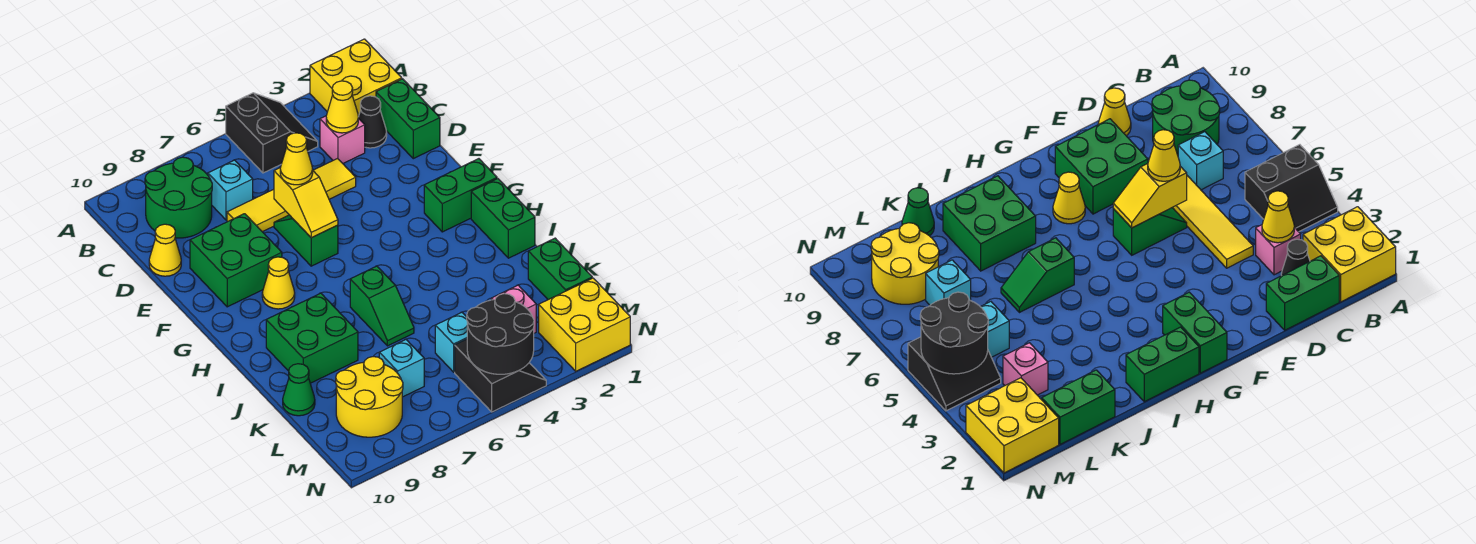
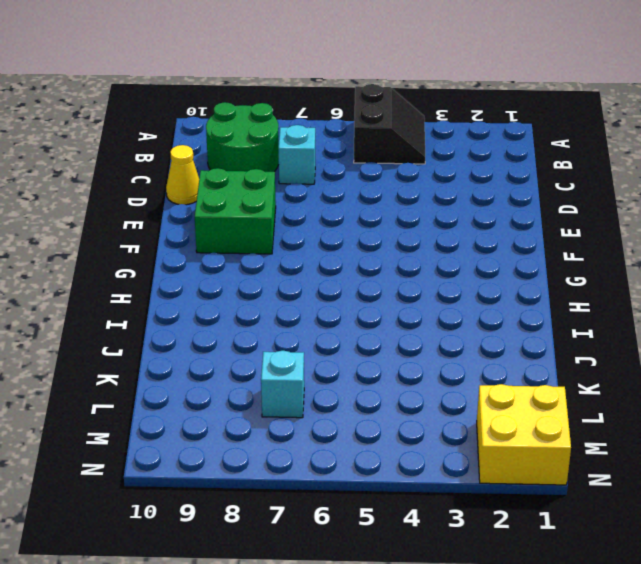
none -> yellow 2x2 brick [310,39,402,117]
none -> green 1x2 brick [376,79,440,159]
none -> black 1x1 cone [358,96,387,148]

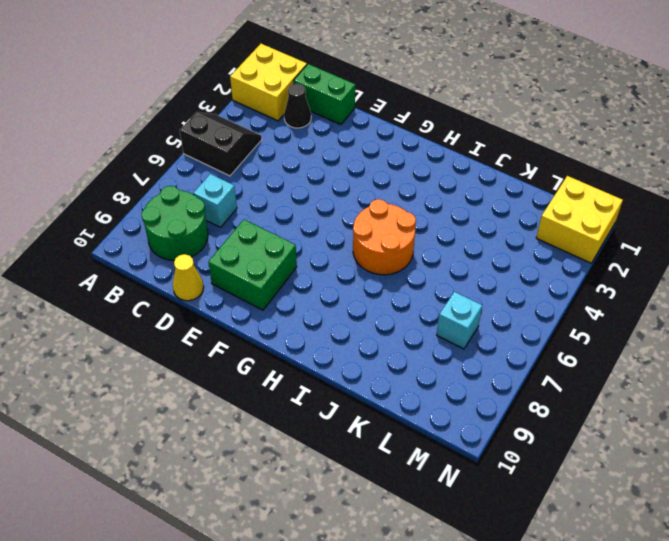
orange 2x2 round brick [353,199,416,275] -> green 1x2 slope [350,266,414,346]
none -> pink 1x1 brick [320,116,365,163]
none -> yellow 1x4 tile [227,159,356,232]
none -> green 1x2 slope [274,215,338,266]

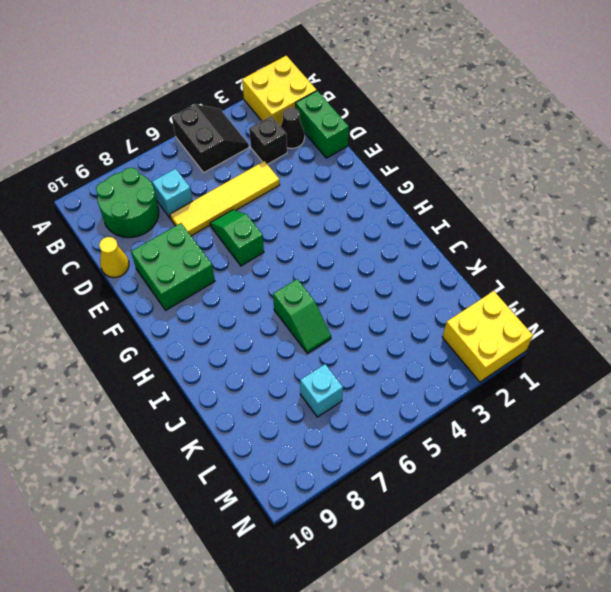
black 1x1 brick [249,116,287,164] -> pink 1x1 brick [320,116,365,163]
none -> green 1x2 brick [424,159,497,232]
none -> yellow 1x1 cone [262,257,295,309]
none -> green 1x2 brick [471,179,535,258]

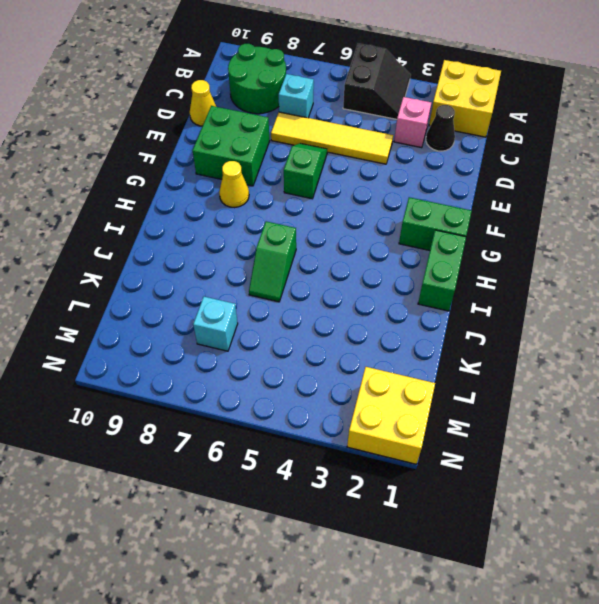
none -> green 1x2 brick [376,79,440,159]
none -> green 2x2 brick [266,293,358,383]
none -> green 1x2 brick [528,238,592,300]

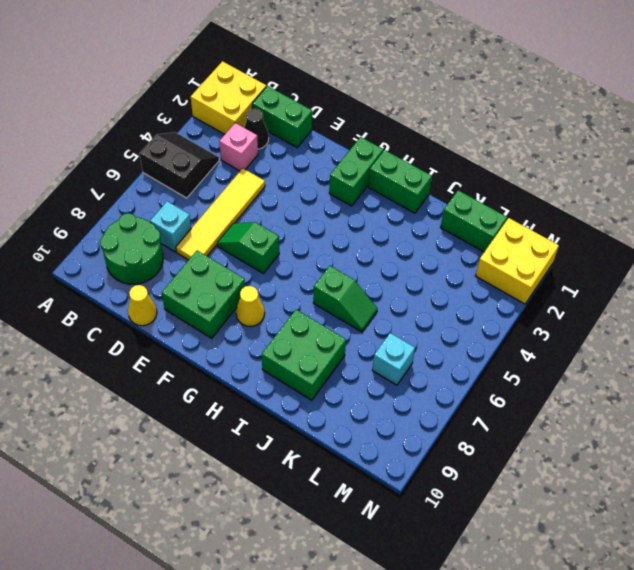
none -> green 1x1 cone [283,364,315,416]
none -> pink 1x1 brick [491,285,536,333]
none -> cyan 1x1 brick [435,313,467,372]

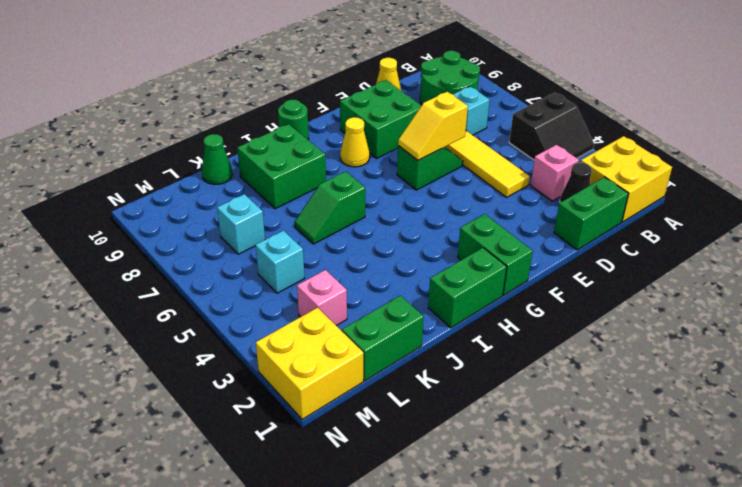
green 1x1 round brick [278,100,309,140] -> none
none -> yellow 2x2 round brick [336,357,403,437]
none -> black 2x2 slope [455,339,546,412]
none -> yellow 1x1 cone [326,81,358,133]

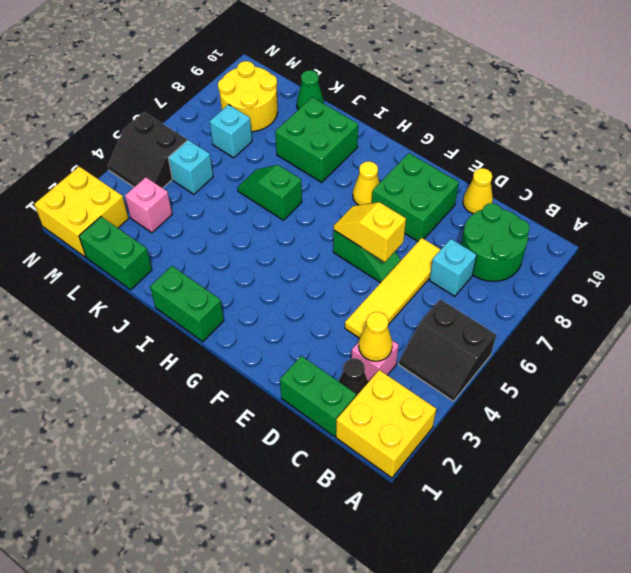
none -> green 1x2 brick [424,159,497,232]
none -> black 2x2 round brick [467,294,534,374]
none -> yellow 1x1 cone [280,133,313,185]

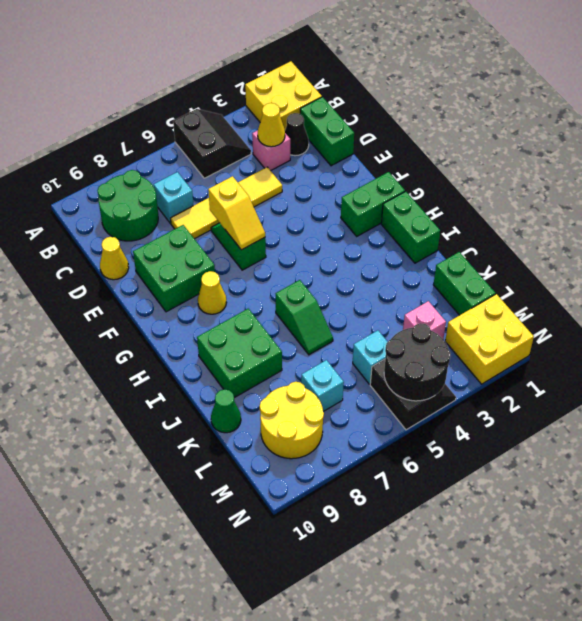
none -> yellow 1x1 cone [280,133,313,185]

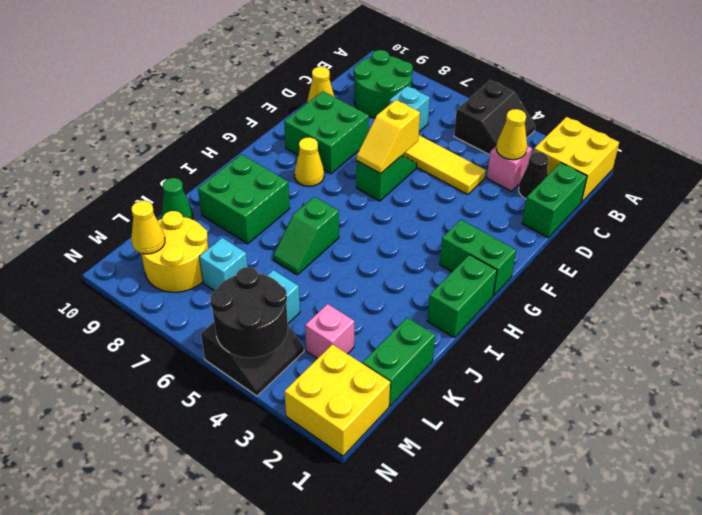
yellow 1x1 cone [131,201,165,254] -> yellow 1x1 cone moved to [280,133,313,185]

